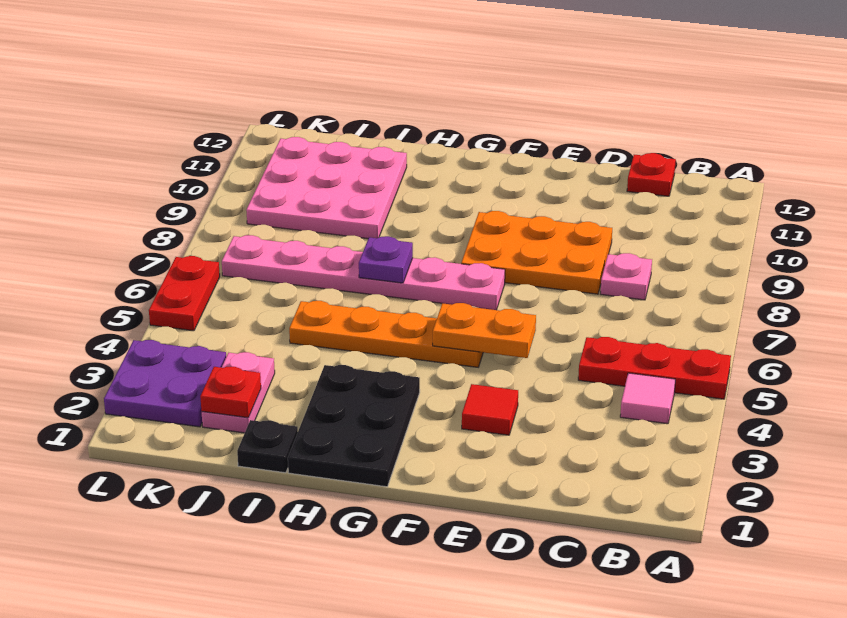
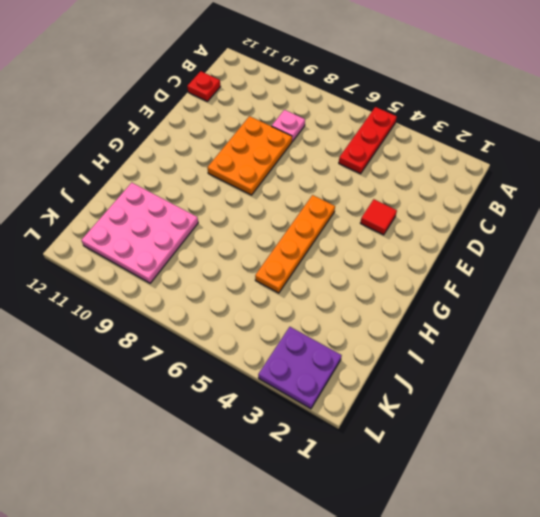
none -> pink 1x1 tile [620,373,675,424]
none -> pink 1x6 plate [222,235,505,310]
none -> black 2x3 plate [288,365,420,487]

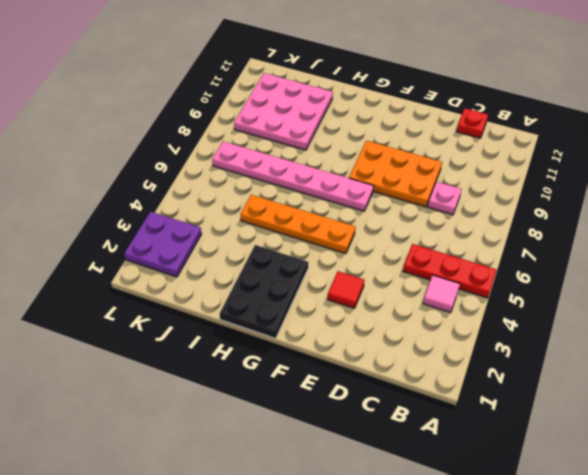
none -> black 1x1 plate [237,420,298,473]
none -> pink 1x2 plate [202,352,275,433]
none -> red 1x2 plate [149,256,220,331]

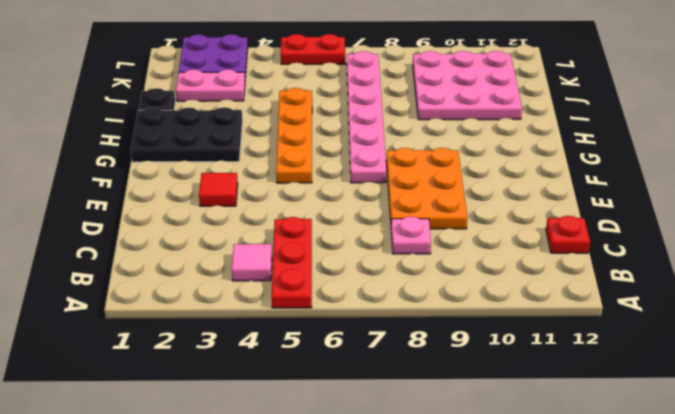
none -> orange 1x2 plate [433,303,536,358]
none -> purple 1x1 plate [359,236,413,283]
none -> red 1x1 plate [200,367,261,418]

